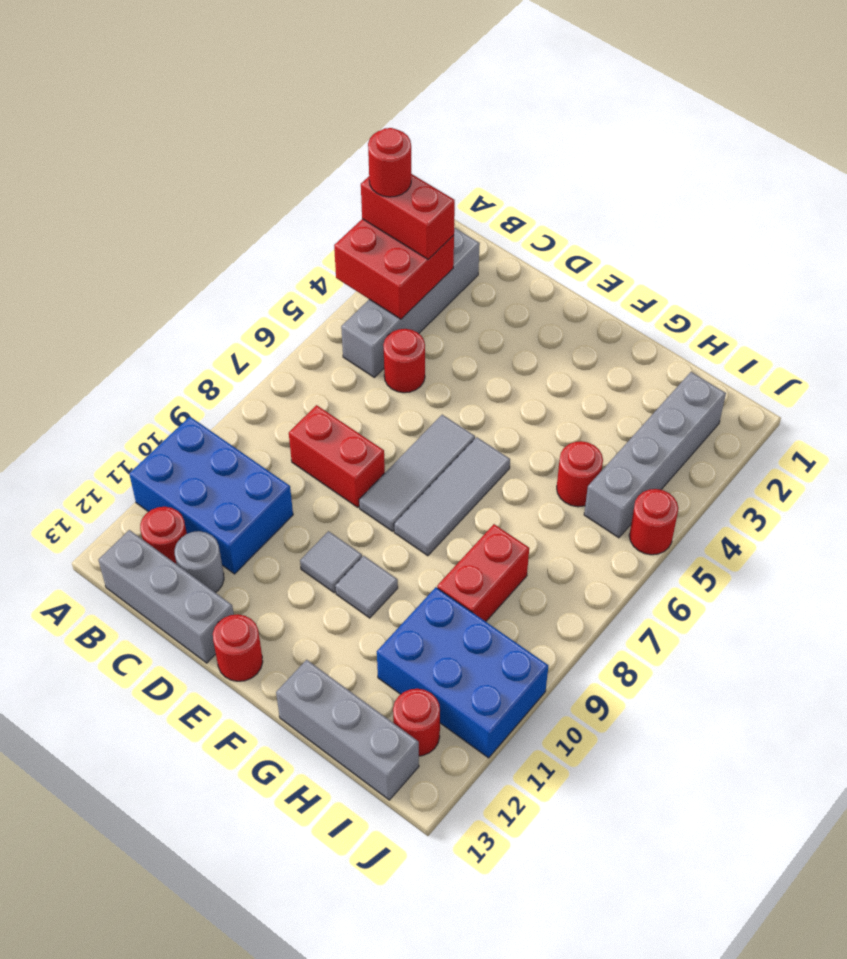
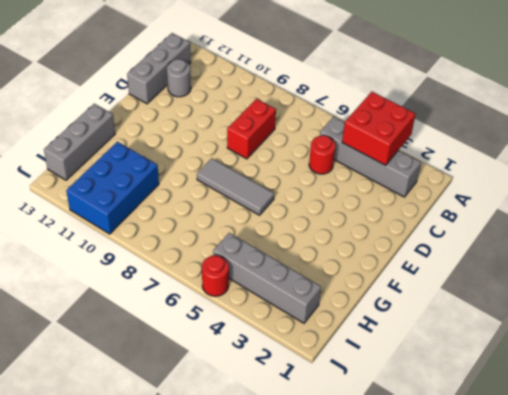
none -> blue 2x3 brick [129,417,293,574]
none -> red 1x1 round brick [140,507,187,564]
none -> grey 1x3 tile [359,415,475,531]

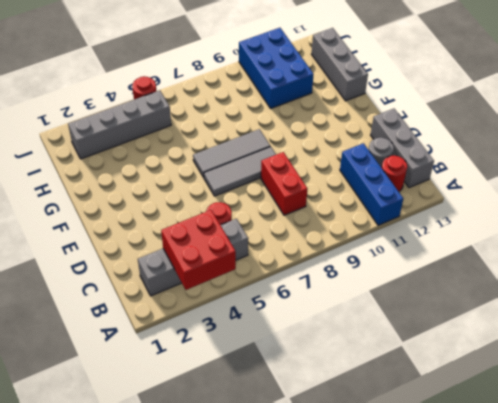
blue 1x3 brick [340,143,403,225] -> blue 2x3 brick [129,417,293,574]
none -> grey 1x1 tile [300,531,362,593]
none -> red 1x1 round brick [213,614,263,681]
none -> grey 1x1 tile [335,556,398,618]

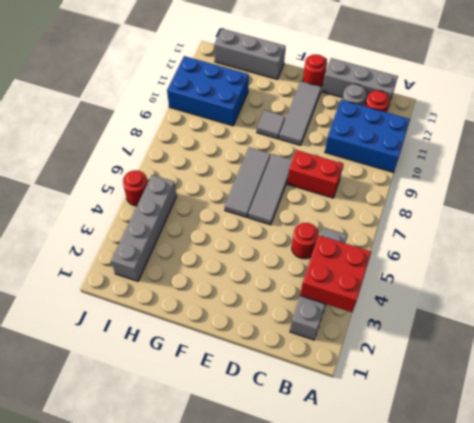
grey 1x3 tile [279,81,321,145] -> grey 1x1 tile [300,531,362,593]
none -> red 1x1 round brick [557,441,603,507]
none -> red 1x2 brick [437,524,529,622]
none -> red 1x1 round brick [393,689,440,756]

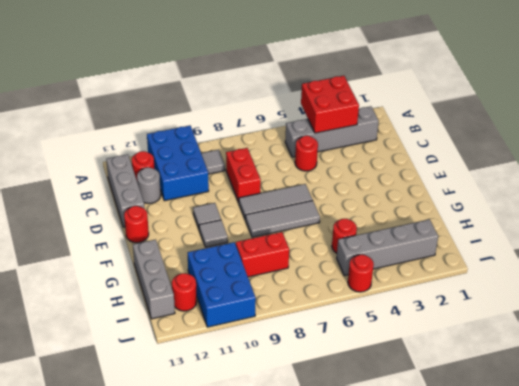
grey 1x1 tile [201,150,225,174] -> none
none -> red 1x2 brick [361,174,455,259]
none -> red 1x1 round brick [368,128,411,197]

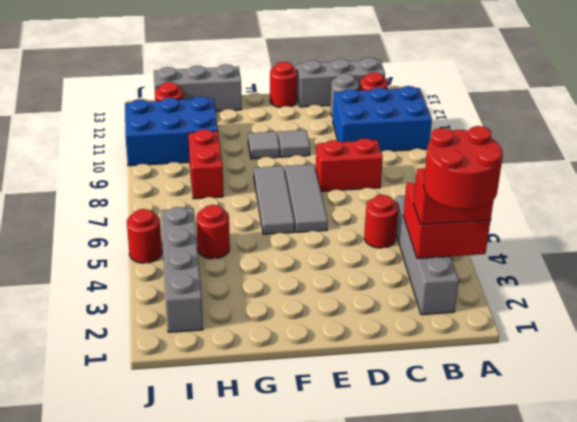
red 2x2 round brick [424,126,503,210] -> red 1x1 round brick [368,128,411,197]

